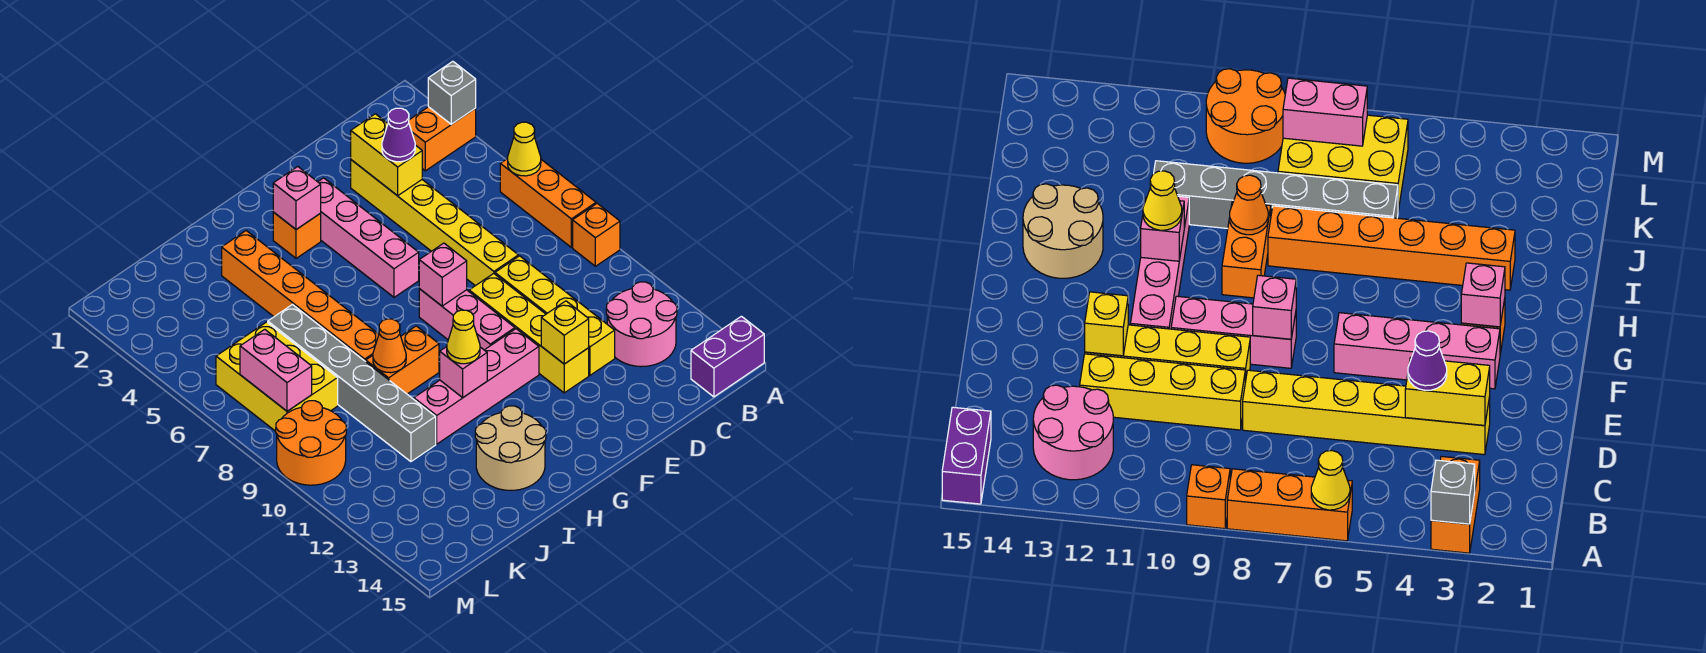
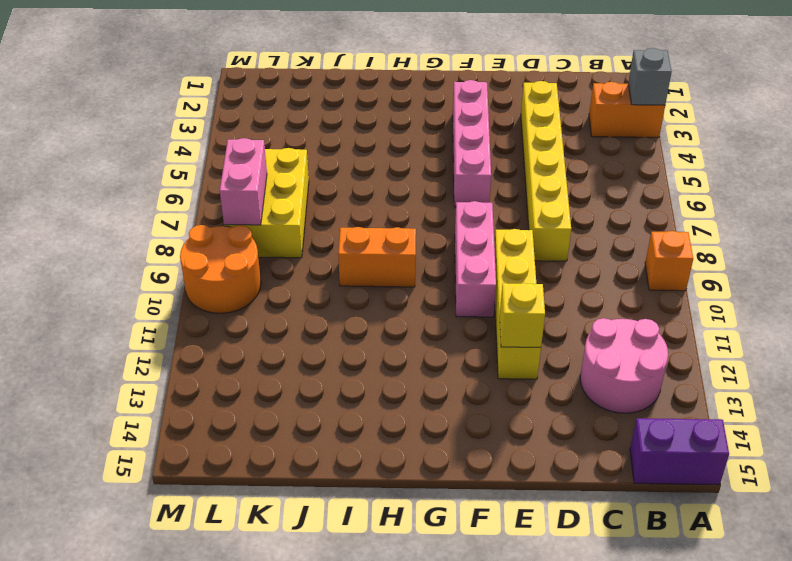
none -> orange 1x3 brick [500,159,596,247]
none -> yellow 1x4 brick [495,256,615,375]
none -> pink 1x4 brick [414,329,539,444]

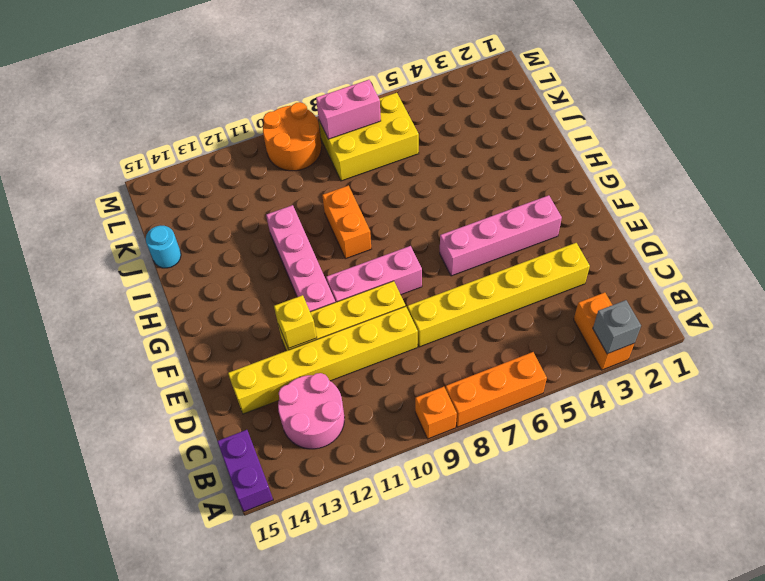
yellow 1x6 brick [228,306,418,414] -> yellow 1x4 brick [495,256,615,375]
cyan 1x1 round brick [146,226,181,268] -> none
none -> orange 1x1 brick [273,212,321,258]
none -> tan 2x2 round brick [475,406,546,490]
none -> orange 1x6 brick [222,231,379,362]

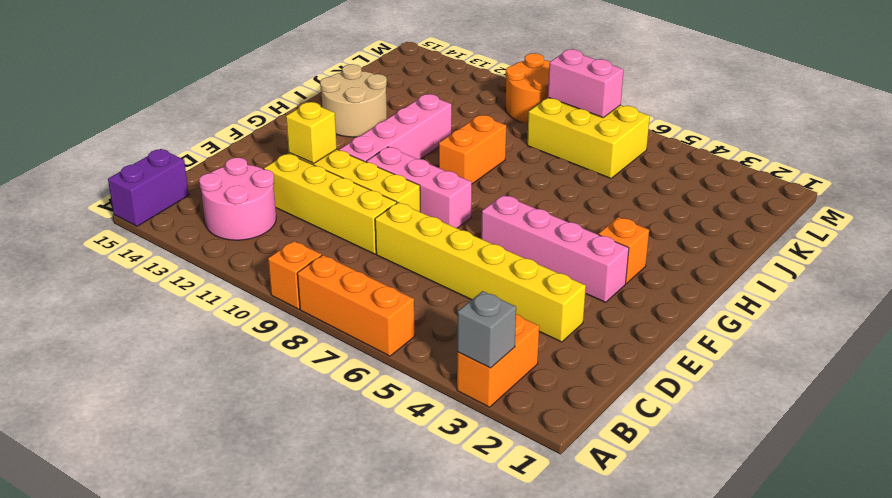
none -> orange 1x6 brick [222,231,379,362]
none -> grey 1x6 brick [268,305,436,462]
none -> yellow 1x1 cone [508,122,541,176]

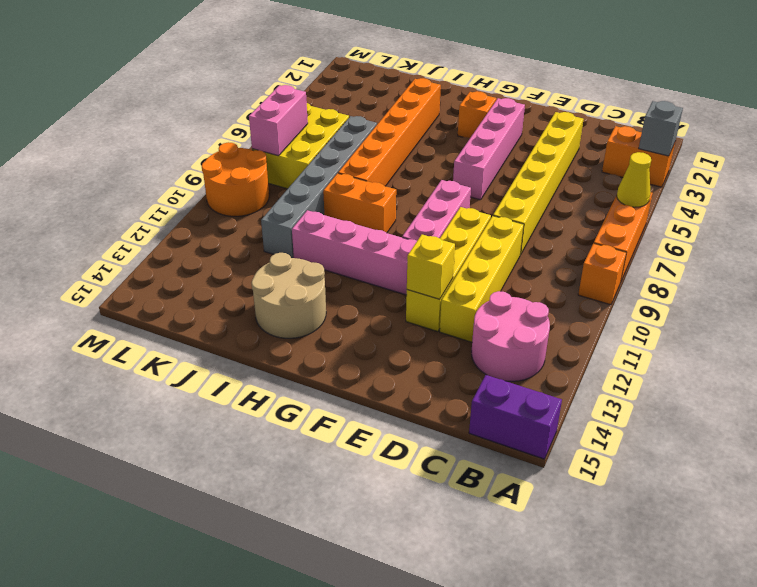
none -> yellow 1x2 brick [351,114,422,196]
none -> pink 1x1 brick [419,243,467,306]
none -> pink 1x1 brick [273,167,321,229]

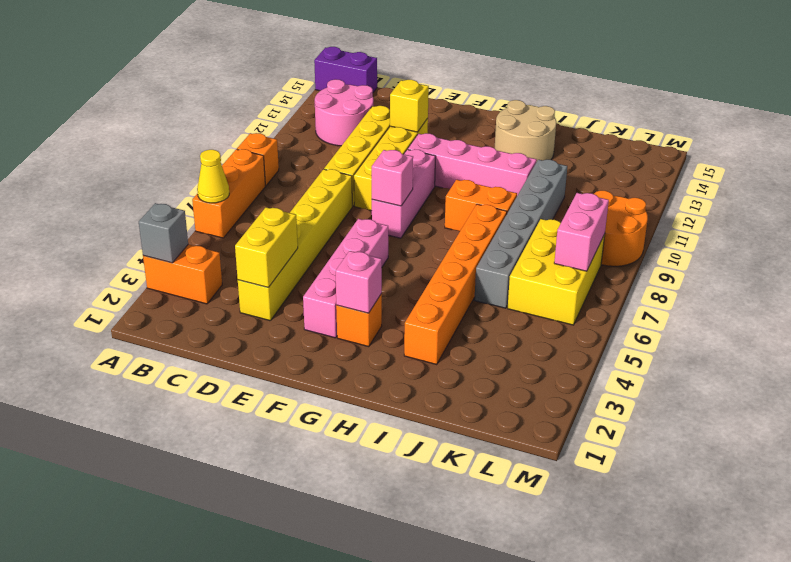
none -> pink 1x1 brick [440,347,487,397]
none -> orange 1x1 cone [373,319,406,373]
none -> purple 1x1 cone [382,108,415,162]

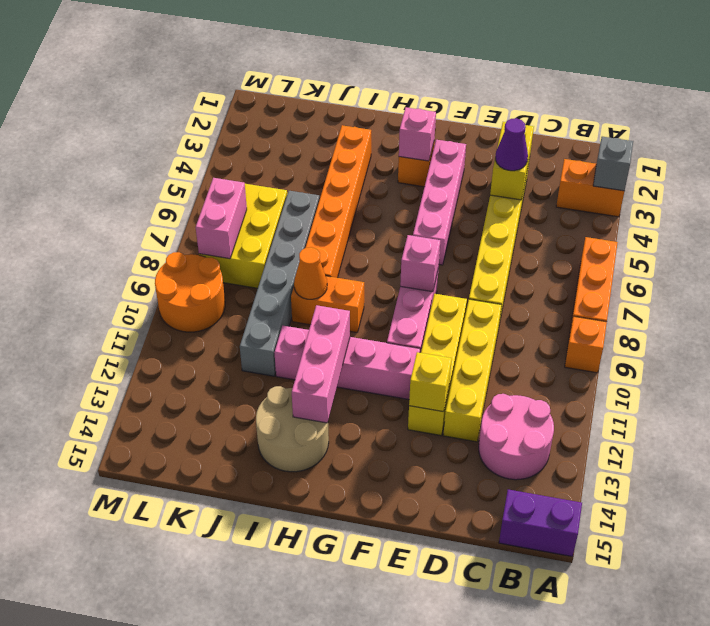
pink 1x3 brick [292,305,350,423] -> pink 1x1 brick [440,347,487,397]
none -> yellow 1x1 cone [508,122,541,176]
none -> yellow 1x1 cone [447,310,480,364]

